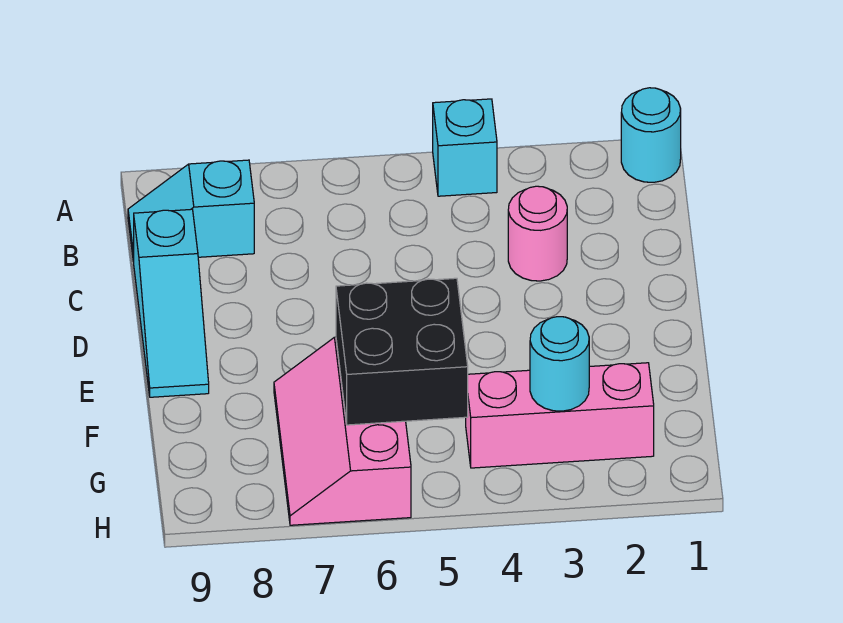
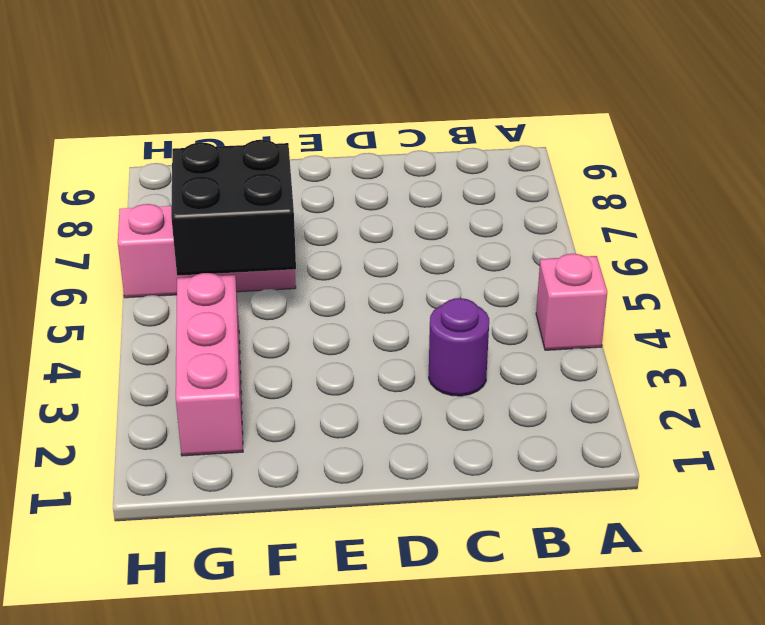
pink 1x1 brick [536,254,607,350] -> cyan 1x1 brick [433,99,497,196]
purple 1x1 round brick [429,298,489,396] -> pink 1x1 round brick [508,186,567,281]
none -> cyan 1x1 round brick [621,88,681,182]
none -> cyan 1x2 slope [128,160,254,261]

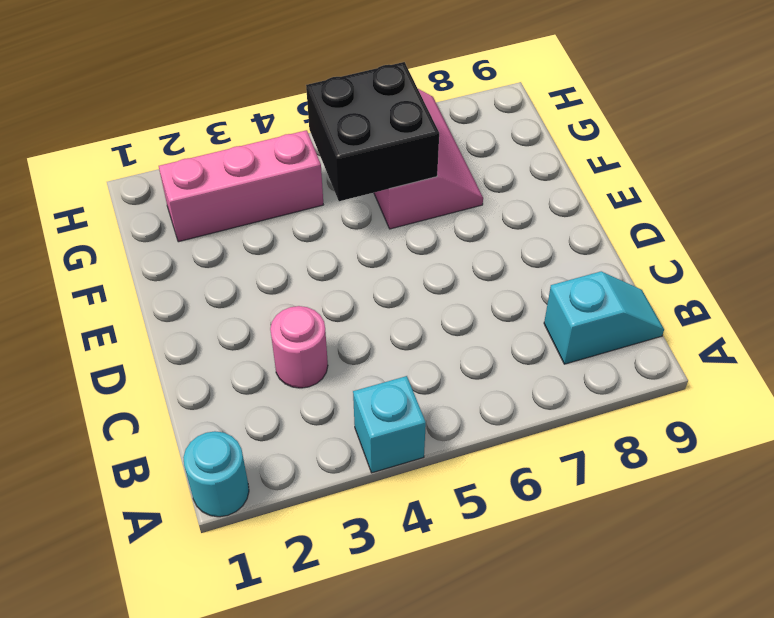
none -> cyan 1x3 slope [134,209,209,397]
none -> cyan 1x1 round brick [530,317,589,411]

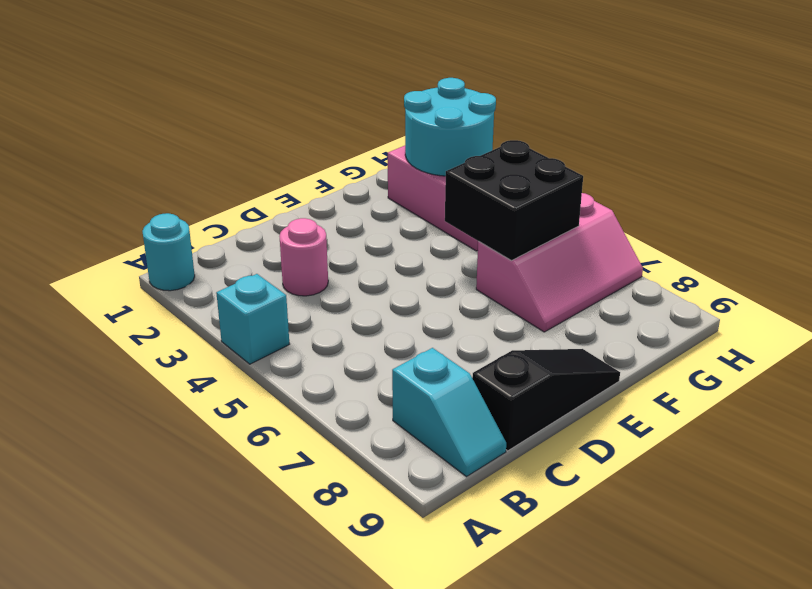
black 1x3 slope [472,349,620,451] -> cyan 1x3 slope [134,209,209,397]
cyan 2x2 round brick [404,78,496,176] -> cyan 1x1 round brick [530,317,589,411]

